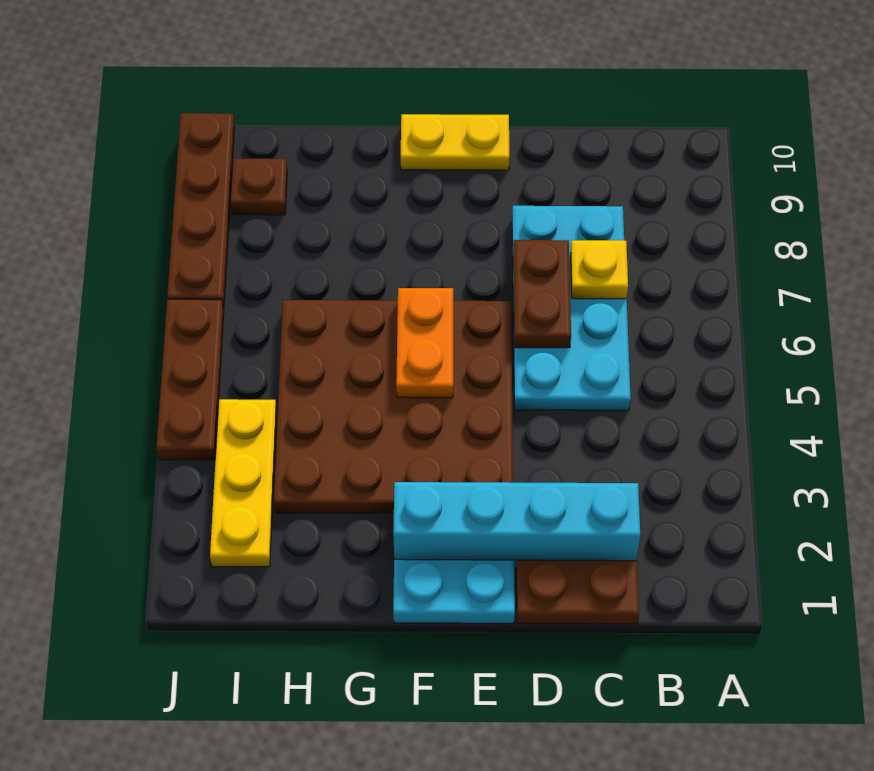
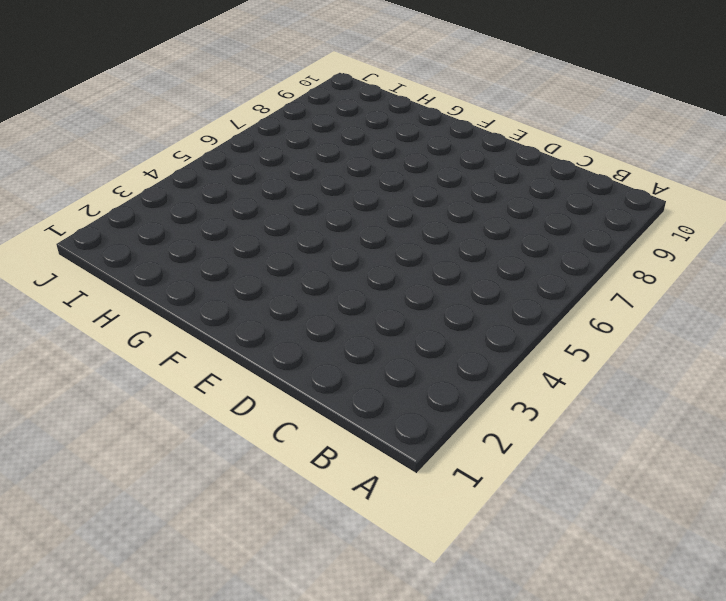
none -> brown 1x2 plate [516,560,639,624]
none -> cyan 1x4 brick [393,482,640,568]
none -> cyan 2x4 plate [512,206,631,410]

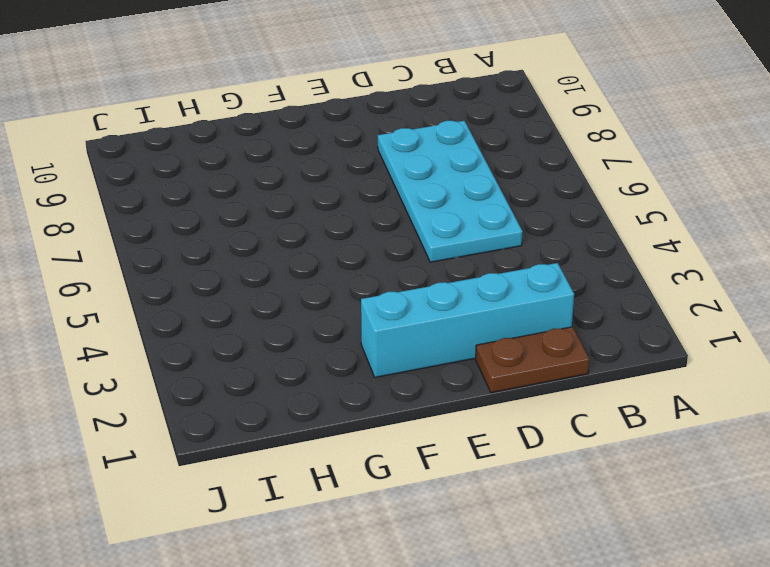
none -> cyan 1x2 plate [393,559,515,623]
none -> brown 4x4 plate [274,300,513,513]
none -> yellow 1x2 plate [401,114,509,170]

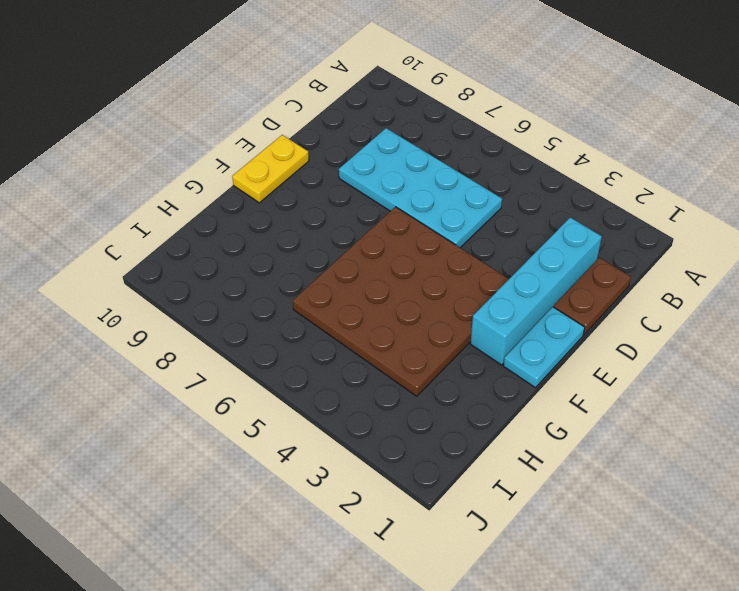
none -> yellow 1x3 plate [210,399,277,567]
none -> brown 1x1 plate [231,159,287,215]
none -> brown 1x3 plate [156,299,224,460]

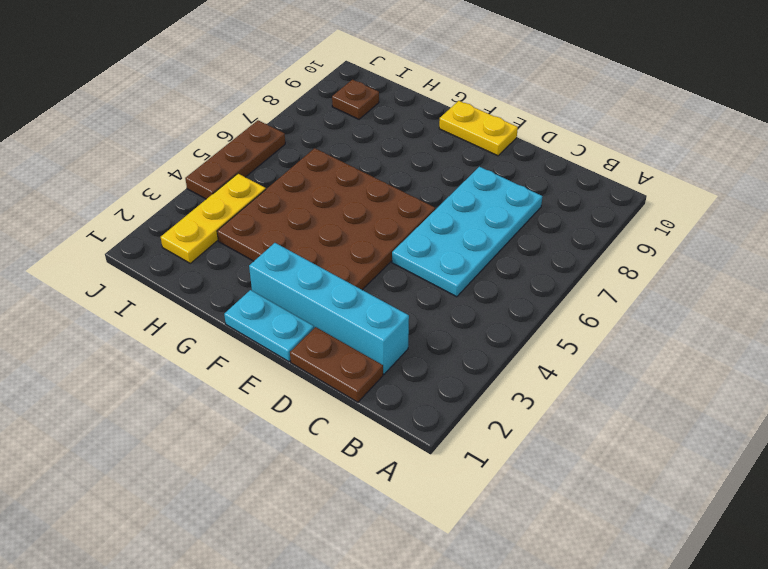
none -> brown 1x4 plate [167,113,235,309]
none -> yellow 1x1 plate [571,240,628,299]
none -> brown 1x2 plate [513,240,571,348]

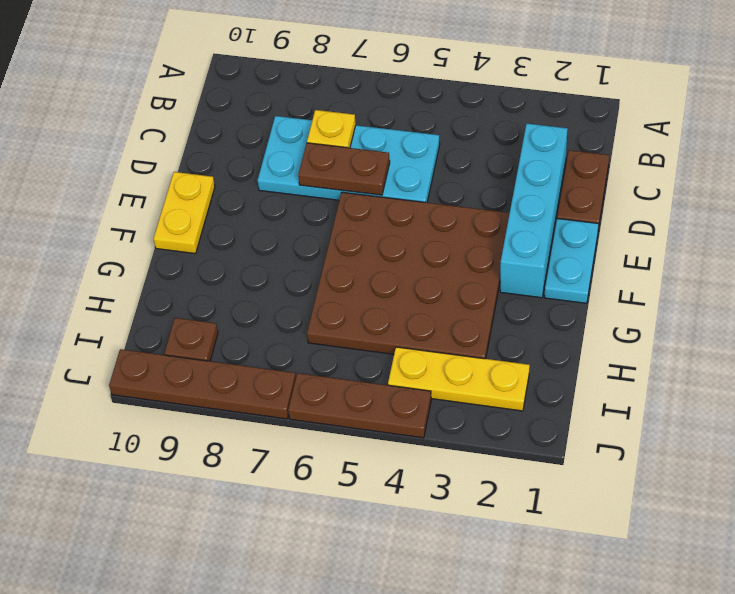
none -> orange 1x2 plate [396,288,453,398]

